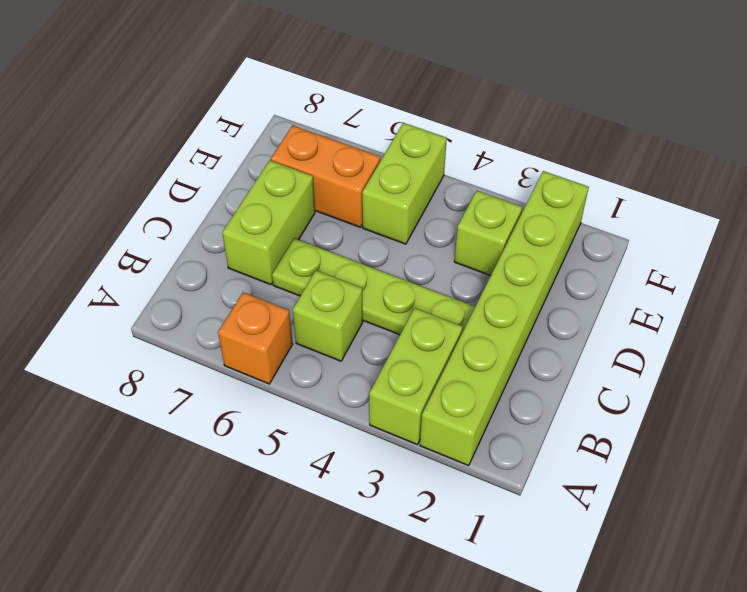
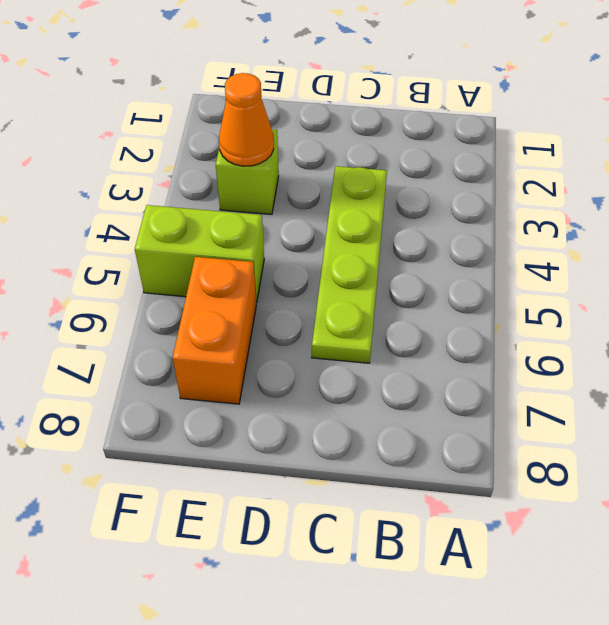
orange 1x1 cone [219,73,274,166] -> none
none -> lime 1x6 brick [420,171,589,466]
none -> lime 1x2 brick [369,308,463,444]

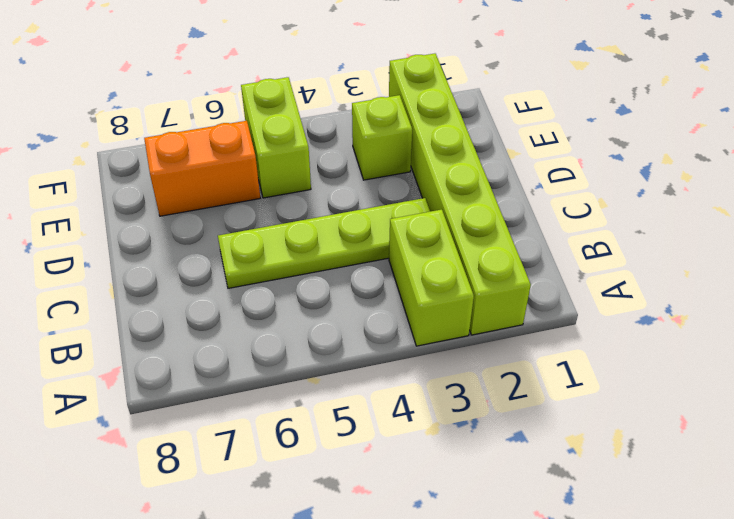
none -> orange 1x1 brick [218,292,293,384]
none -> lime 1x1 brick [293,271,363,361]

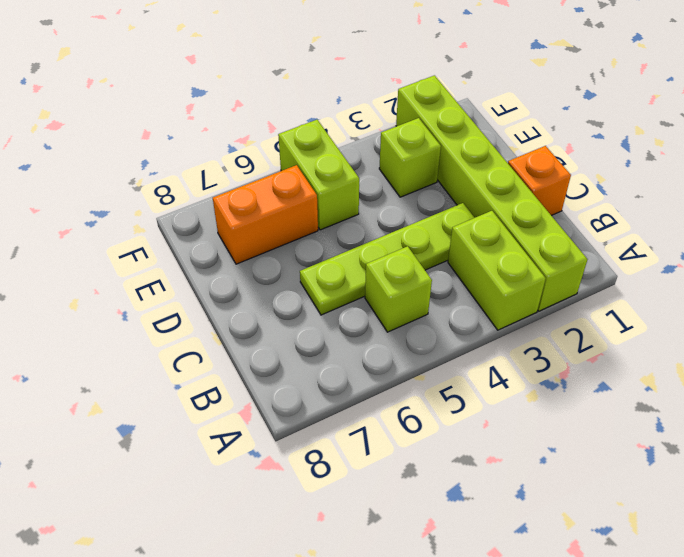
orange 1x1 brick [508,146,571,215] -> orange 1x1 brick moved to [218,292,293,384]
none -> lime 1x2 brick [222,160,315,285]

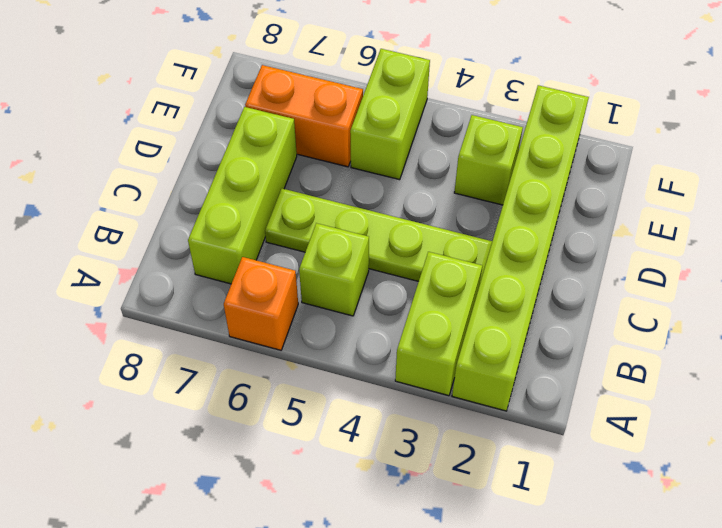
lime 1x3 brick [188,107,297,284] -> lime 1x2 brick [222,160,315,285]

